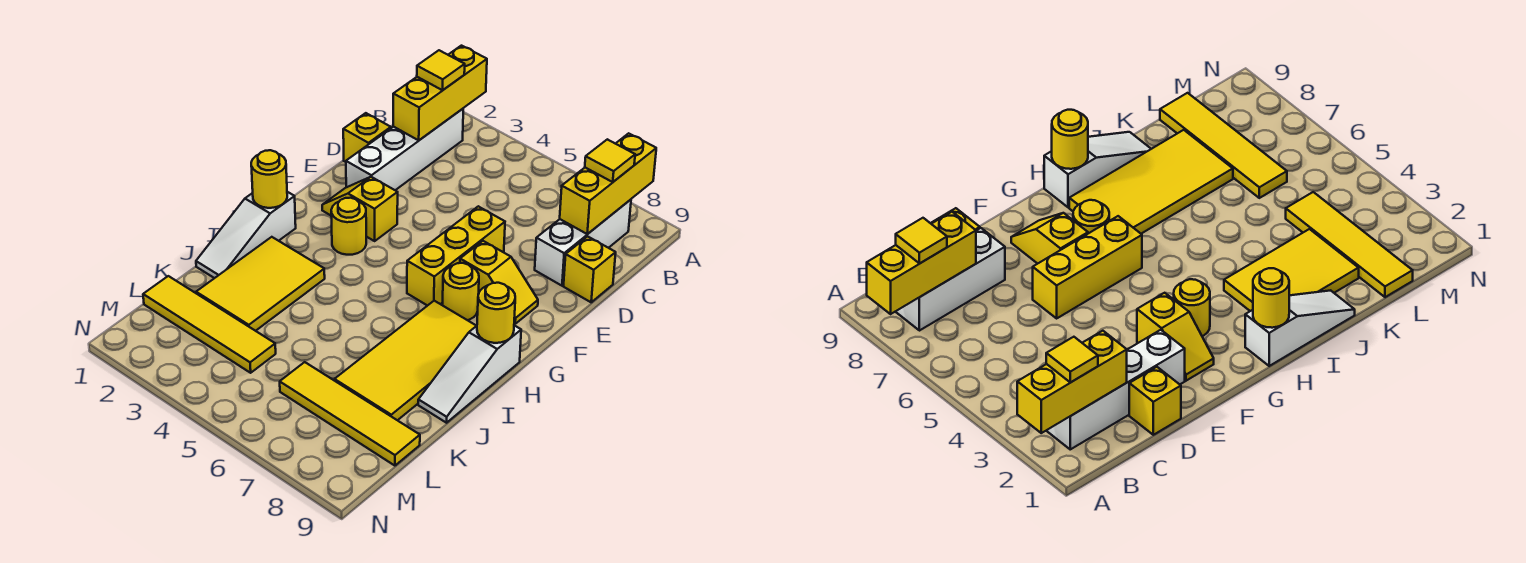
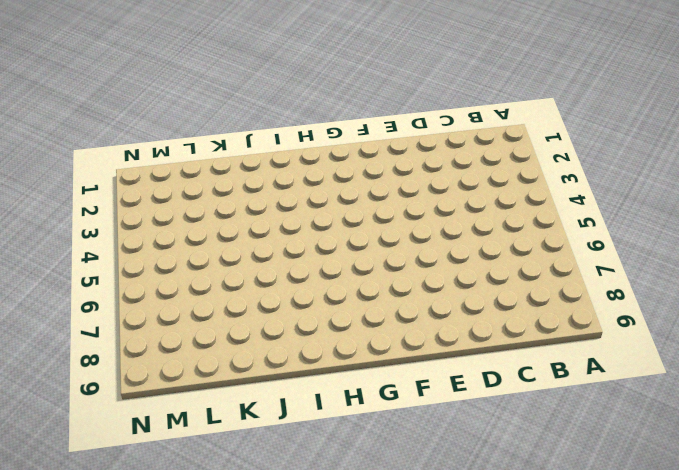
none -> white 1x4 brick [346,109,463,190]
none -> white 1x3 brick [535,200,631,286]
none -> yellow 1x1 brick [343,113,391,162]

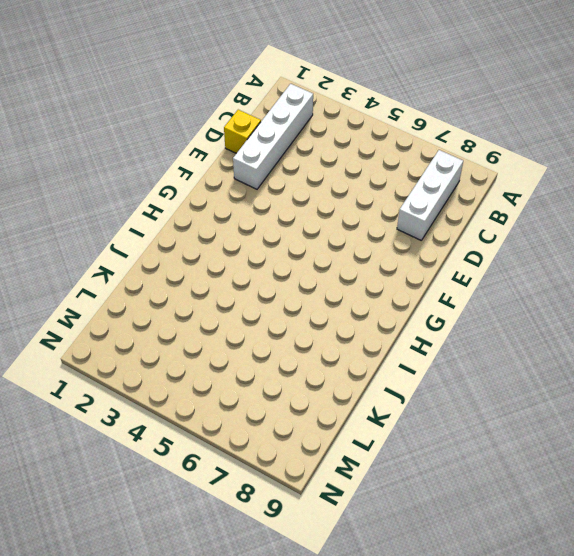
none -> yellow 1x1 brick [563,236,616,302]
none -> yellow 1x3 brick [407,206,505,306]
none -> yellow 1x2 slope [322,177,398,241]

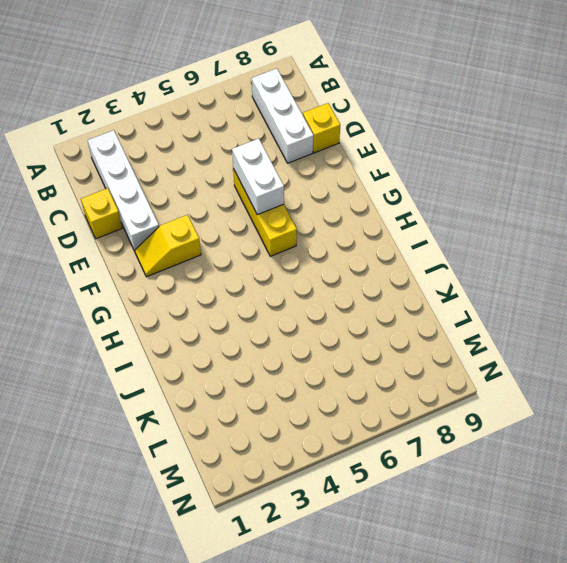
white 1x2 brick [232,139,284,215] -> none
none -> yellow 1x2 slope [460,241,538,324]
none -> yellow 1x1 round brick [331,198,366,255]
none -> yellow 1x1 round brick [443,263,479,320]

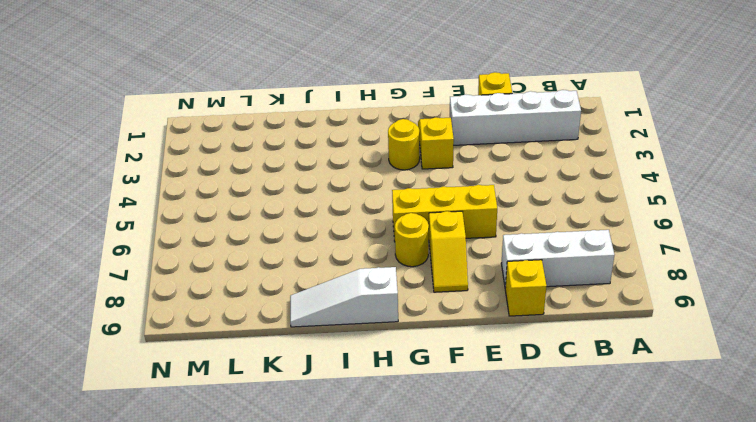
none -> white 1x3 slope [196,192,296,278]
none -> yellow 2x4 tile [334,301,476,420]
none -> yellow 2x3 tile [196,237,325,331]

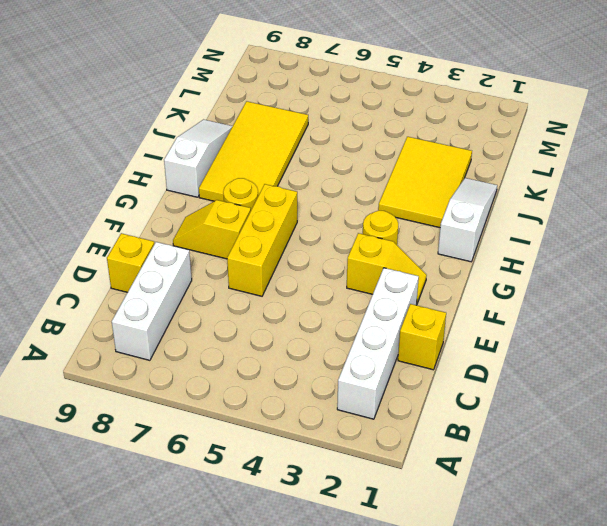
none -> yellow 1x4 tile [143,276,276,373]
none -> yellow 1x4 tile [280,362,420,466]
none -> yellow 1x3 brick [393,46,487,140]

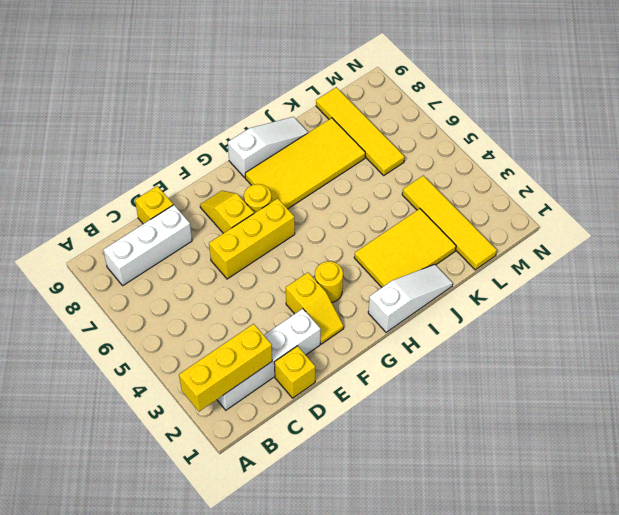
none -> yellow 1x3 brick [560,133,656,234]
none -> yellow 1x1 round brick [251,150,287,208]
none -> yellow 1x1 round brick [477,283,515,343]

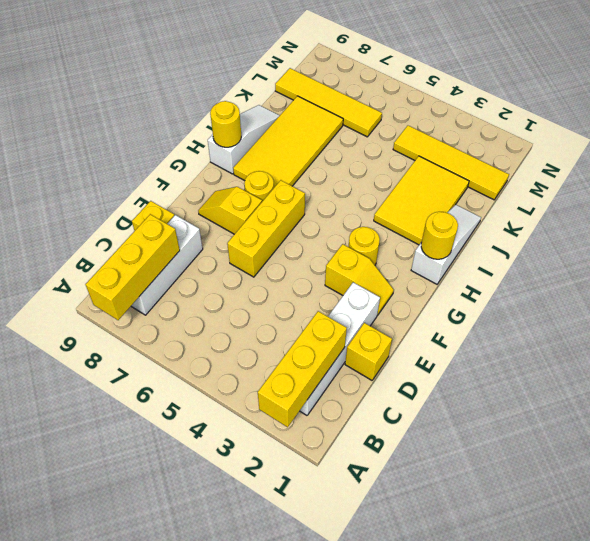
none -> yellow 1x1 tile [417,50,465,90]
none -> yellow 1x1 tile [585,139,635,182]

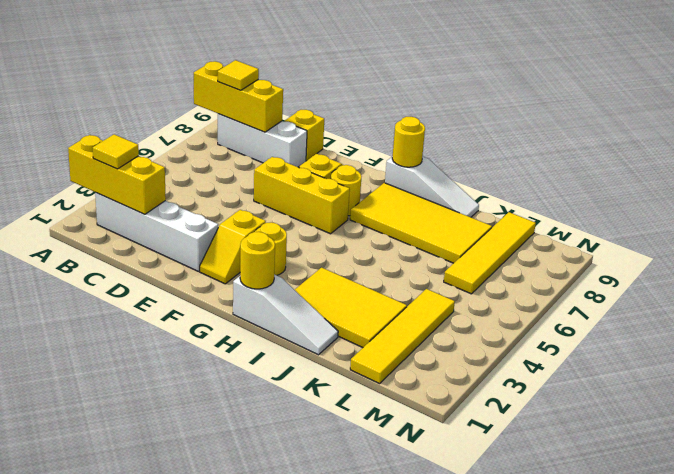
none -> yellow 1x1 brick [343,113,391,162]

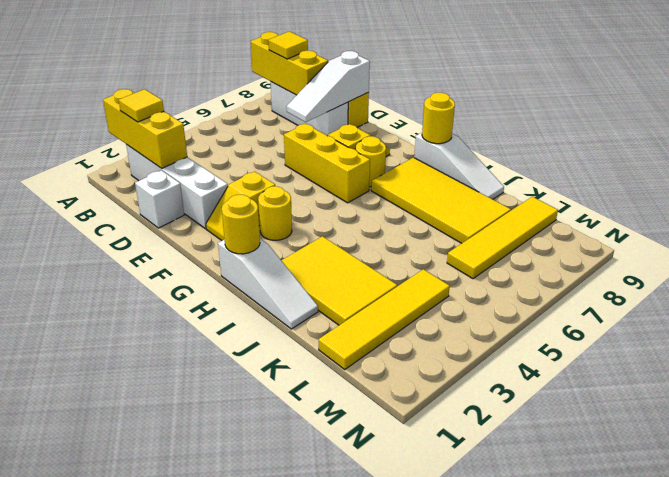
white 1x1 brick [135,170,184,228] -> yellow 1x1 brick [343,113,391,162]
white 1x3 slope [286,51,370,122] -> none

